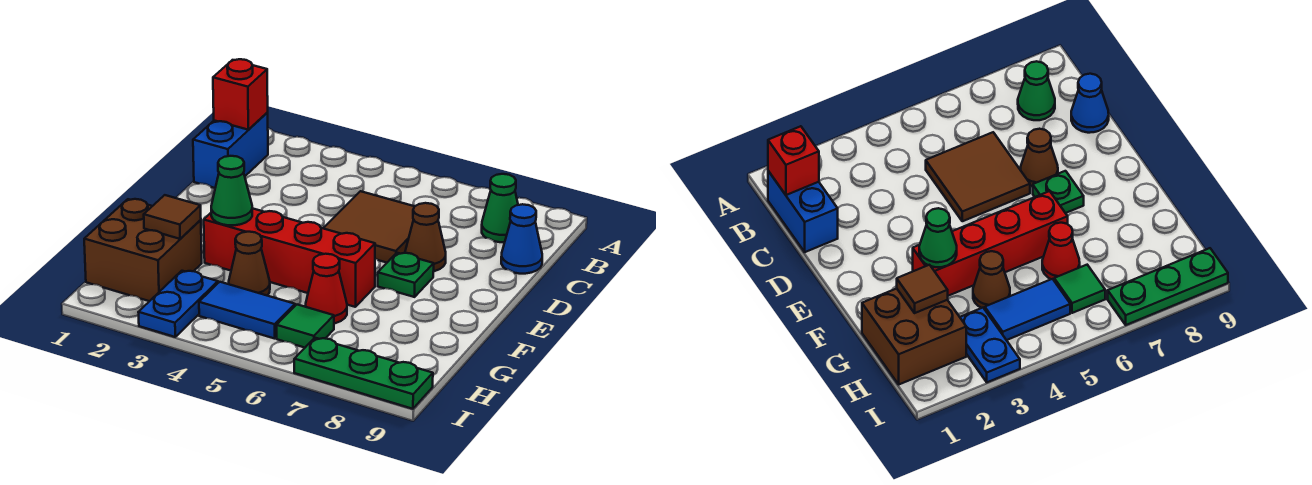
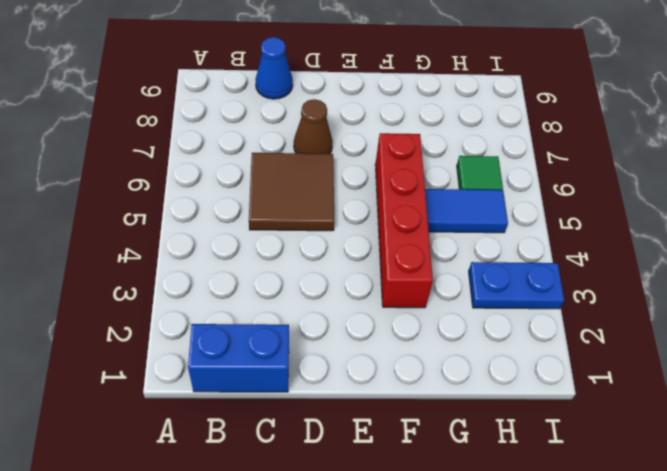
blue 1x2 tile [425,189,508,233] -> blue 1x2 tile turned to [199,282,295,339]
none -> green 1x1 cone [482,174,518,242]
none -> green 1x1 plate [378,253,434,297]
none -> brown 2x2 brick [84,199,202,301]

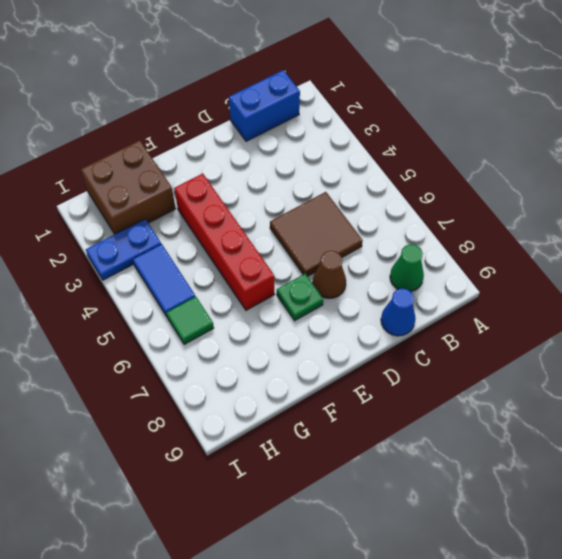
none -> brown 1x1 cone [229,232,270,296]
none -> red 1x1 cone [305,254,347,323]
none -> green 1x3 plate [294,338,433,409]

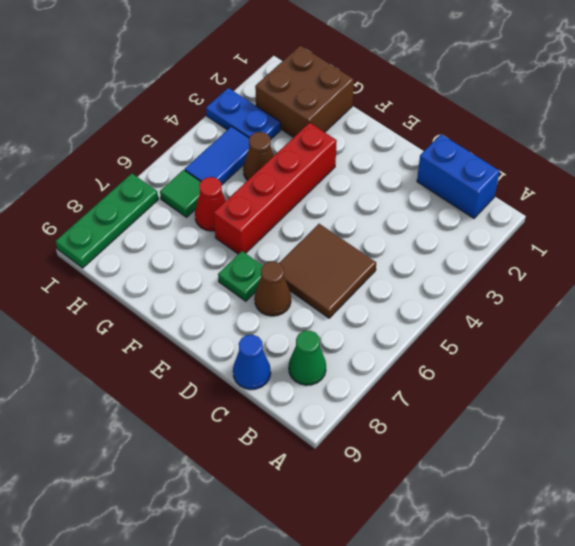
none -> red 1x1 brick [213,59,268,130]
none -> green 1x1 cone [211,156,252,225]
none -> brown 1x1 tile [144,195,201,239]

